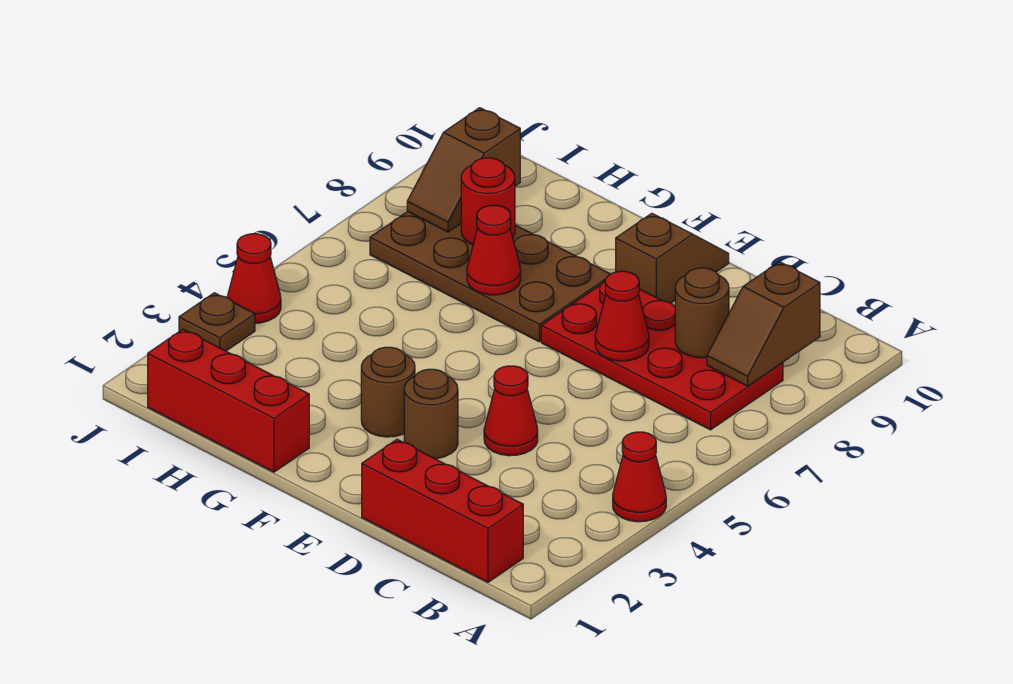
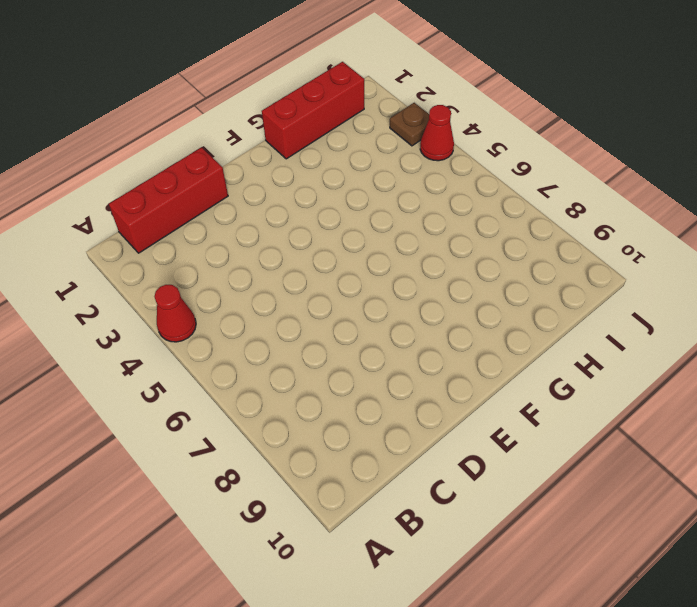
none -> red 2x4 plate [541,282,783,430]
none -> red 1x1 cone [484,366,538,456]
none -> brown 1x1 round brick [404,369,458,459]

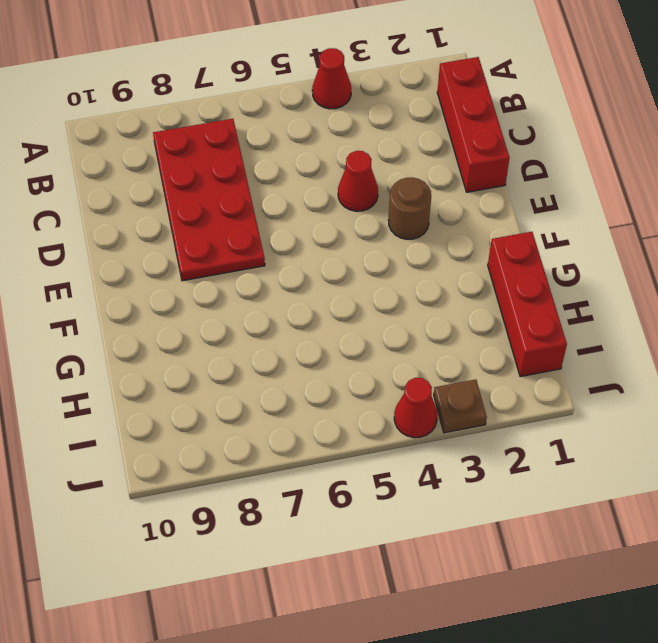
none -> brown 1x2 slope [616,213,729,303]
none -> brown 1x1 round brick [361,347,415,437]
none -> brown 2x4 plate [370,212,610,342]

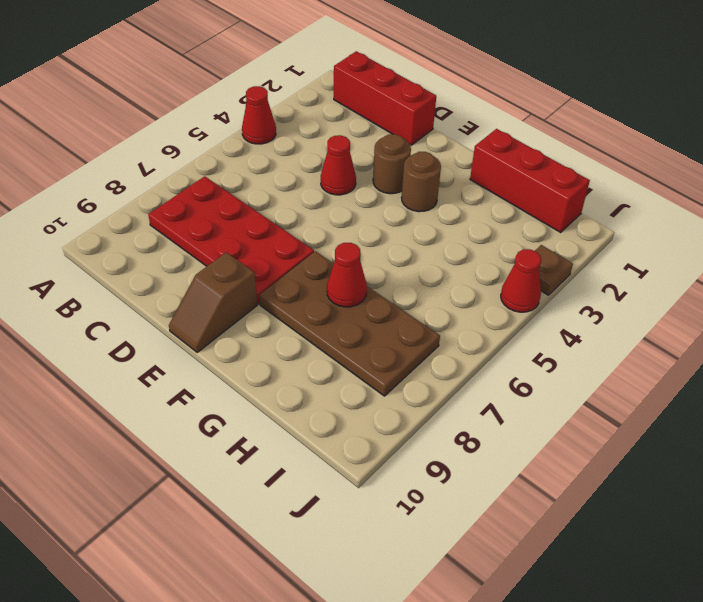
none -> brown 1x2 slope [707,262,820,386]
none -> brown 1x1 round brick [675,268,729,358]
none -> red 1x1 cone [595,271,649,361]

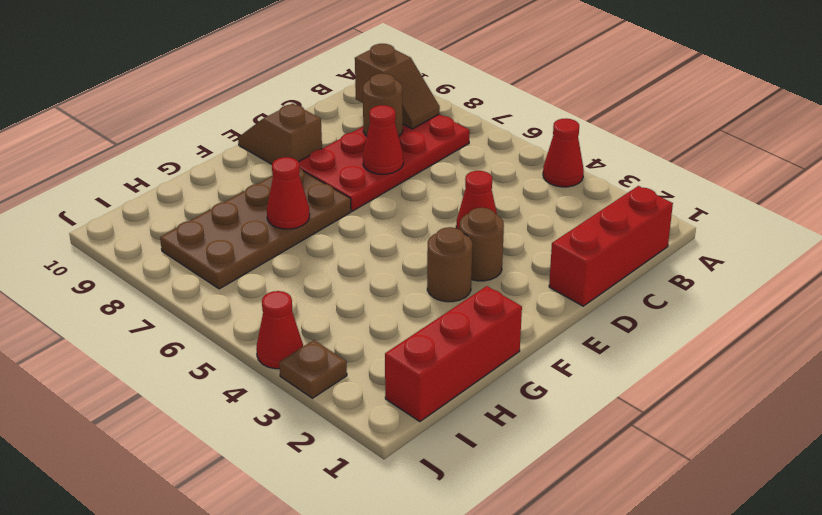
none -> red 1x1 round brick [461,158,515,245]
none -> brown 1x2 slope [407,108,520,232]

